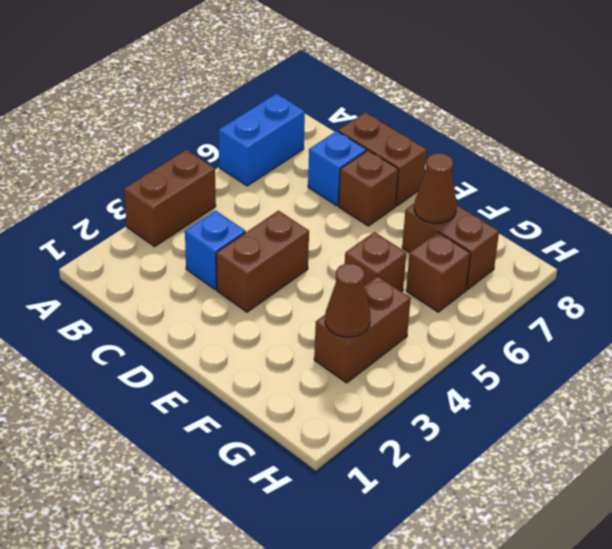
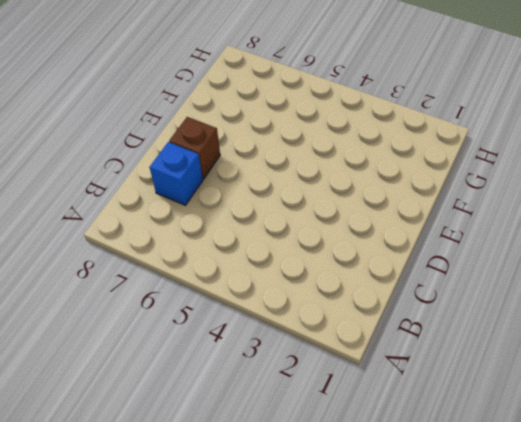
none -> brown 1x2 brick [124,150,216,247]
none -> blue 1x2 brick [219,94,305,186]
none -> blue 1x1 brick [185,210,246,290]

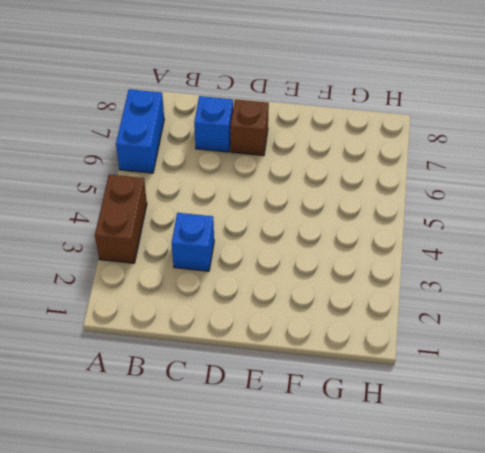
none -> brown 1x2 brick [338,112,427,206]
none -> brown 1x2 brick [216,211,309,312]
none -> brown 1x1 brick [345,232,406,292]

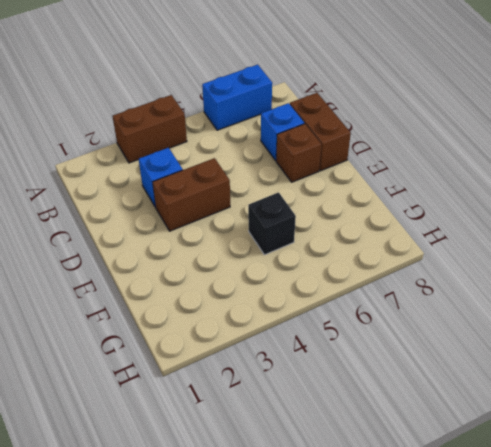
black 1x1 brick [248,192,296,255] -> brown 1x1 brick [345,232,406,292]
none -> brown 1x2 brick [402,204,499,290]
none -> brown 1x2 brick [314,276,411,383]
none -> brown 1x1 brick [406,232,470,312]

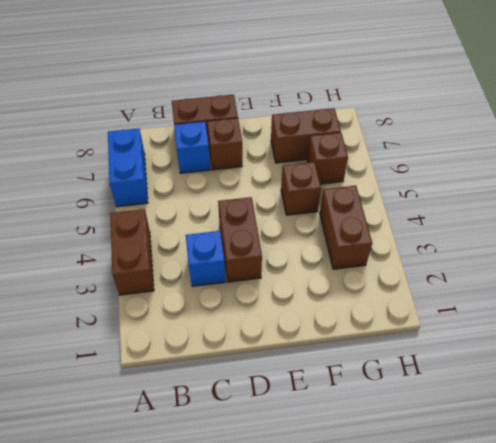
none -> brown 1x1 cone [414,153,457,223]
none -> brown 1x1 cone [325,264,371,337]

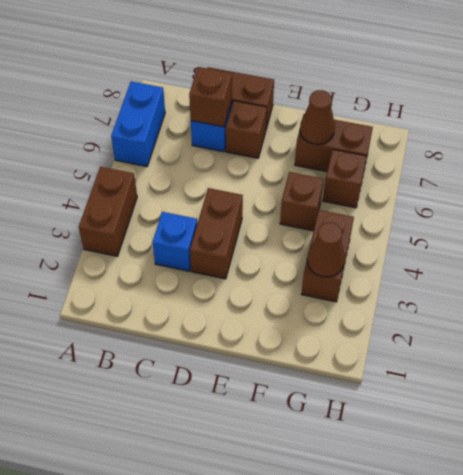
brown 1x1 brick [189,67,232,127] -> none

